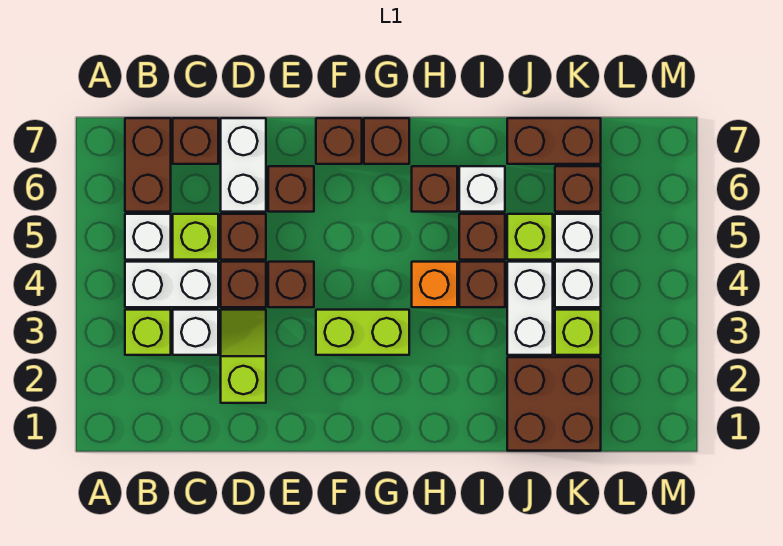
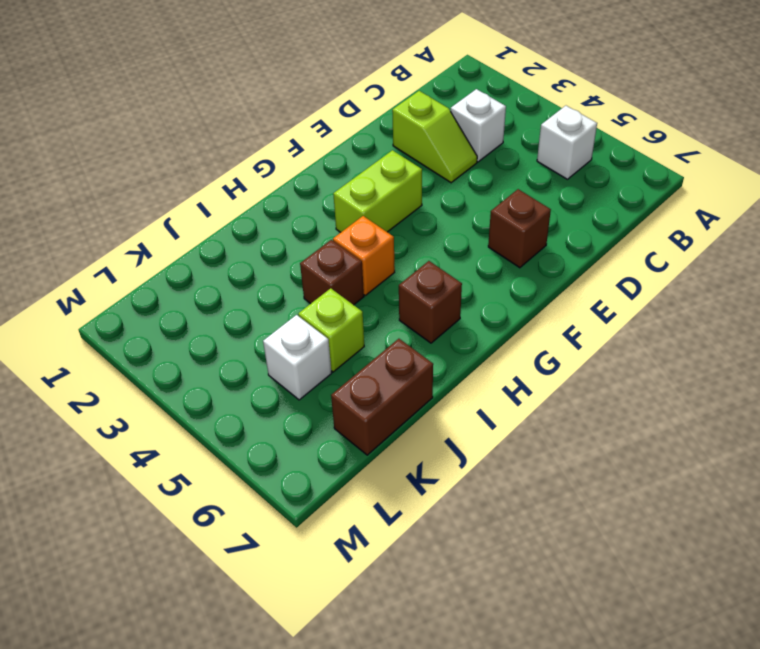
none -> lime 1x1 brick [125,310,171,355]
none -> white 1x2 brick [125,262,218,307]
none -> brown 1x2 brick [125,118,171,212]

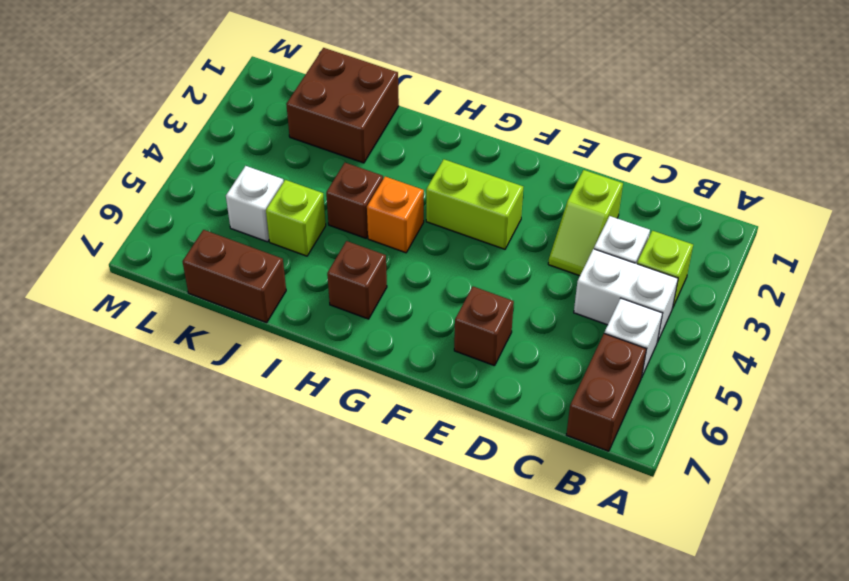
none -> lime 1x1 brick [173,214,218,260]
none -> brown 1x1 brick [173,118,218,164]
none -> brown 1x1 brick [221,262,266,307]

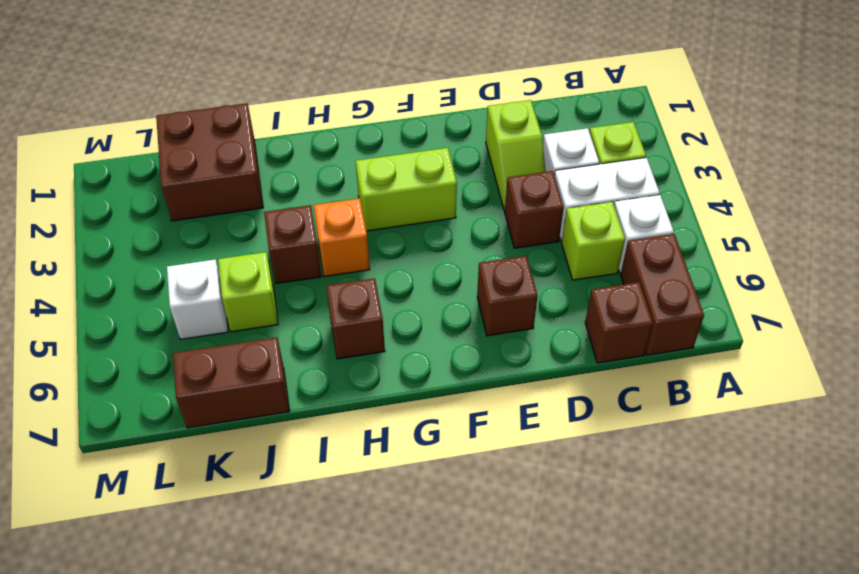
none -> brown 1x1 brick [221,214,266,260]
none -> white 1x2 brick [221,118,266,212]
none -> brown 1x1 brick [268,262,314,307]

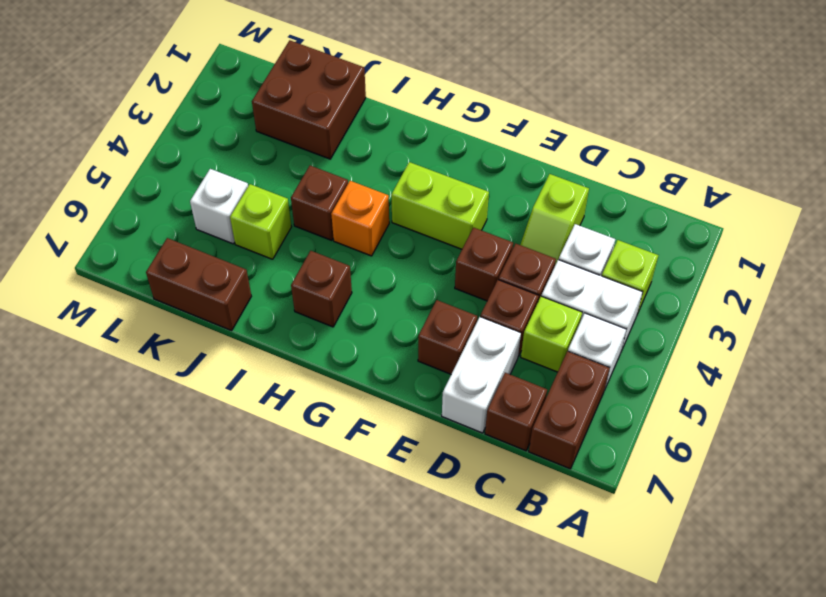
none -> brown 1x1 brick [316,118,362,164]
none -> brown 1x1 brick [364,118,409,164]
none -> brown 1x1 brick [459,214,505,260]

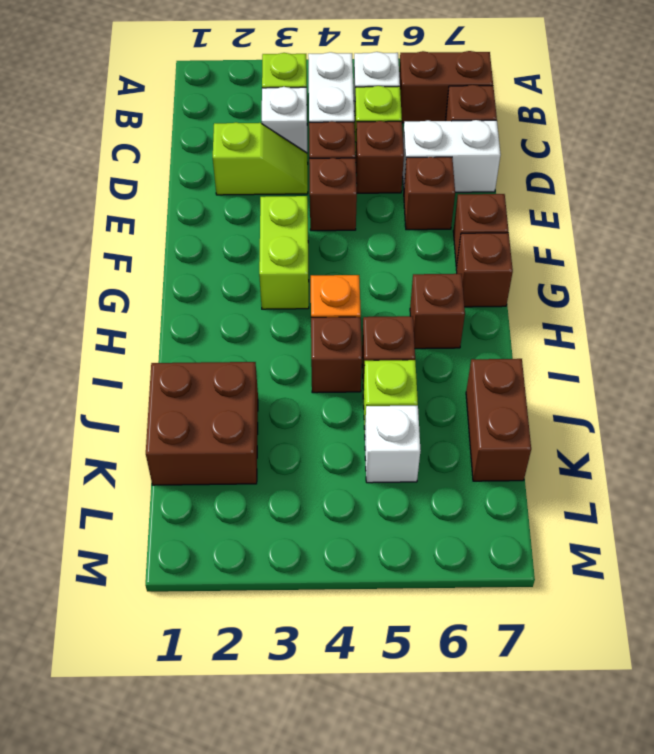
none -> white 1x1 brick [459,166,505,212]
none -> white 1x2 brick [507,262,553,355]
none -> lime 1x1 brick [555,310,601,355]

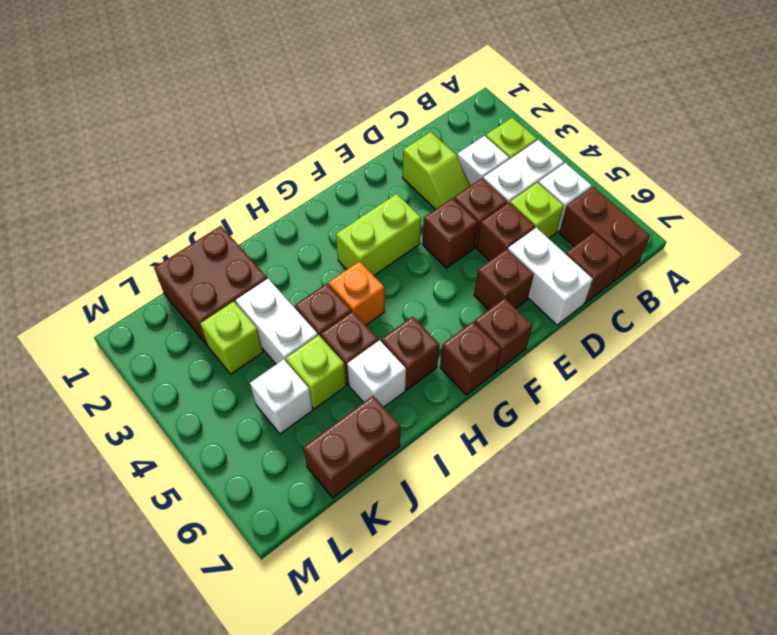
none -> white 1x1 brick [555,262,601,307]
none -> brown 1x1 brick [555,166,601,212]

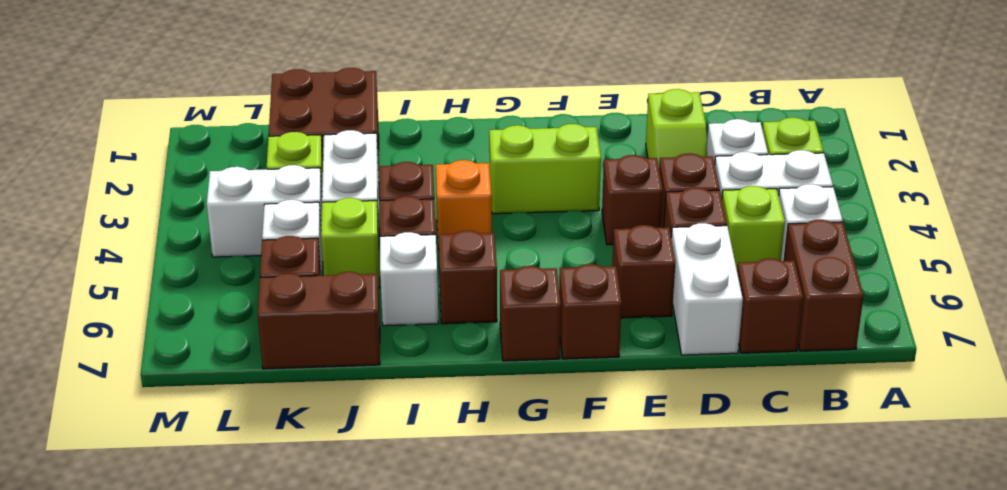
white 1x2 brick [207,165,322,257] -> white 1x1 brick [555,262,601,307]

